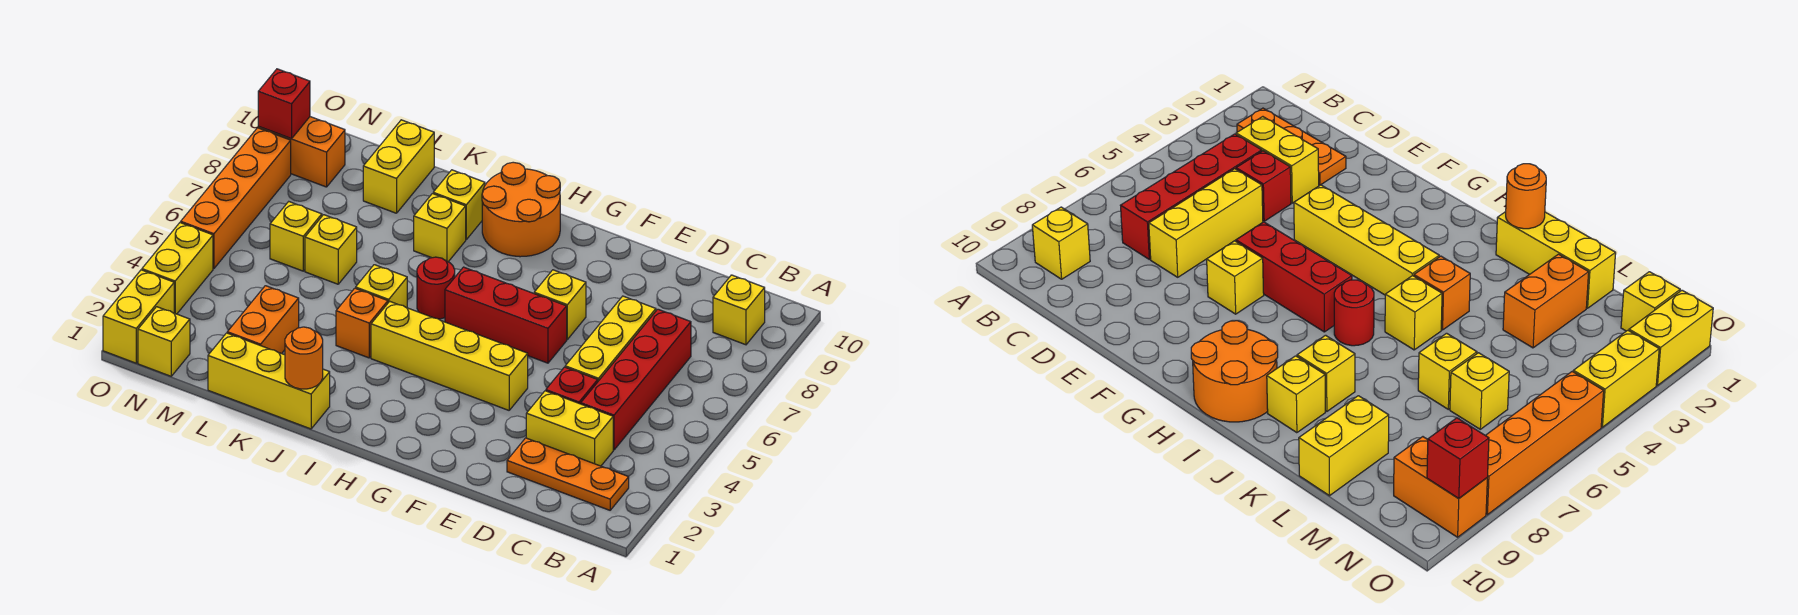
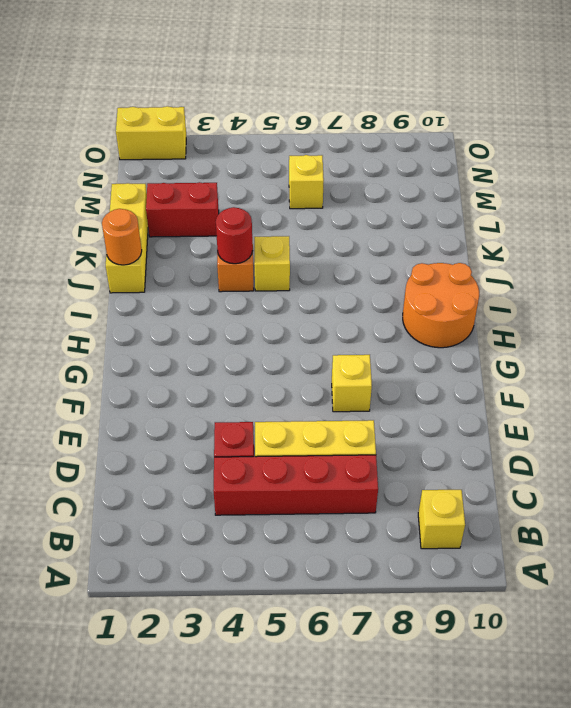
red 1x1 round brick [216,207,253,264] -> red 1x1 round brick moved to [417,257,455,319]
red 1x2 brick [146,182,219,237] -> orange 1x2 brick [227,286,299,354]
none -> orange 1x3 plate [507,438,629,510]
none -> yellow 1x2 brick [526,391,613,466]
none -> yellow 1x4 brick [371,301,528,410]

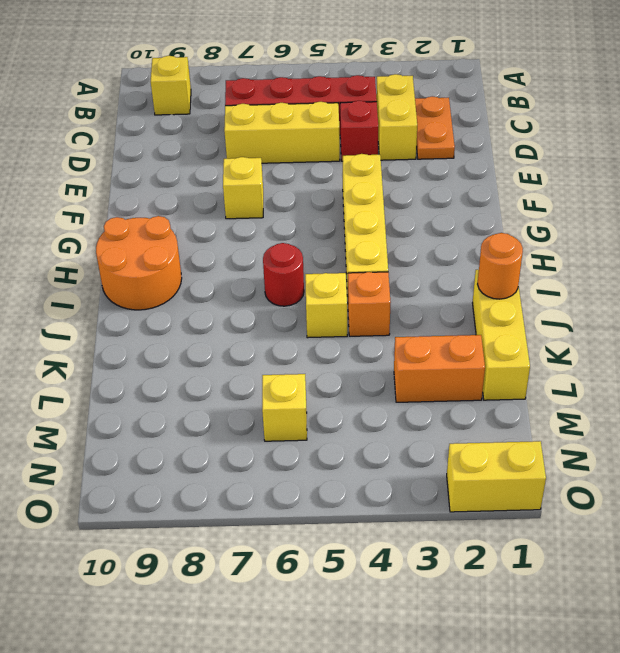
orange 1x2 plate [415,96,455,159] -> orange 1x3 plate [507,438,629,510]
none -> red 1x3 brick [445,267,567,363]
none -> yellow 1x1 brick [414,194,466,262]
none -> yellow 1x1 brick [433,170,485,239]

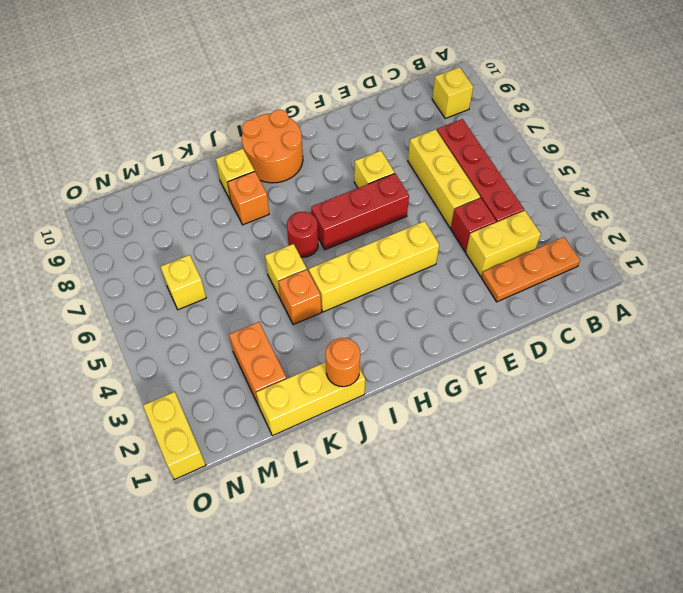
orange 1x1 brick [228,172,269,225] -> yellow 1x1 brick [414,194,466,262]
none -> yellow 1x1 brick [305,215,357,284]
none -> yellow 1x2 brick [363,120,434,213]
none -> yellow 1x1 brick [138,307,190,376]

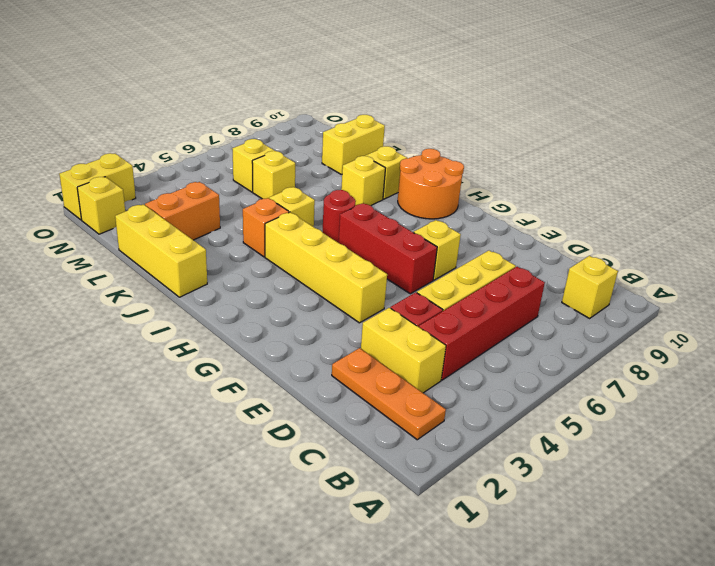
none -> orange 1x2 brick [258,117,345,187]
none -> yellow 1x2 brick [142,223,213,314]
none -> orange 1x4 brick [181,128,291,269]

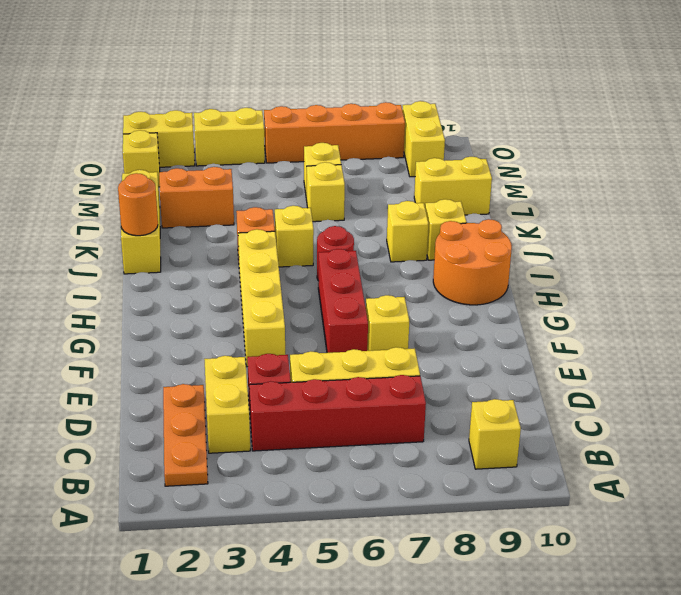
yellow 1x2 brick [402,101,445,177] -> orange 1x2 brick [258,117,345,187]
none -> red 1x1 brick [258,69,310,139]

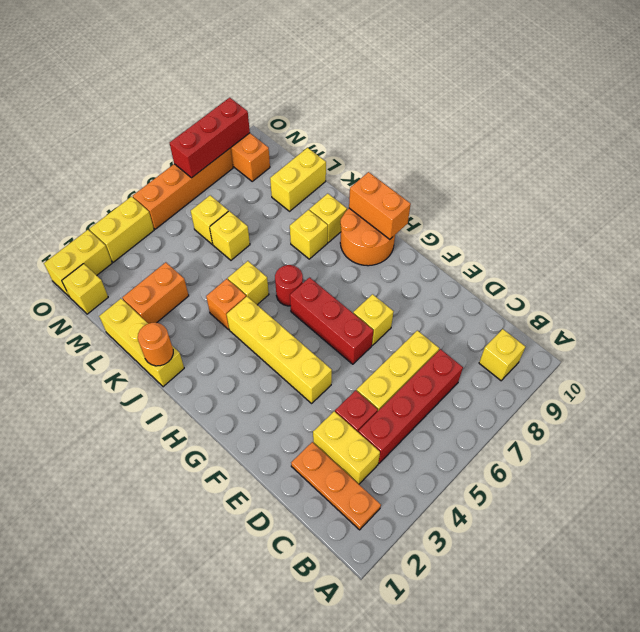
orange 1x2 brick [349,172,411,239] -> none
red 1x3 brick [170,98,250,178] -> red 1x1 brick [258,69,310,139]

